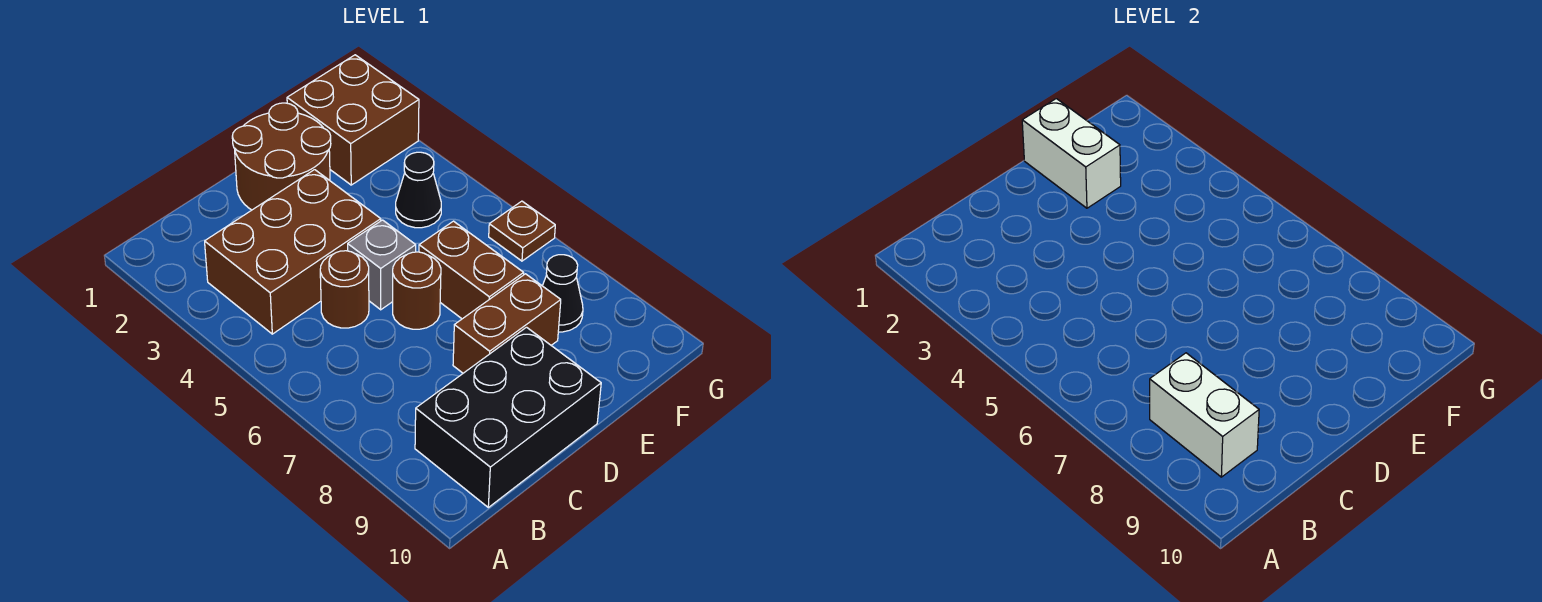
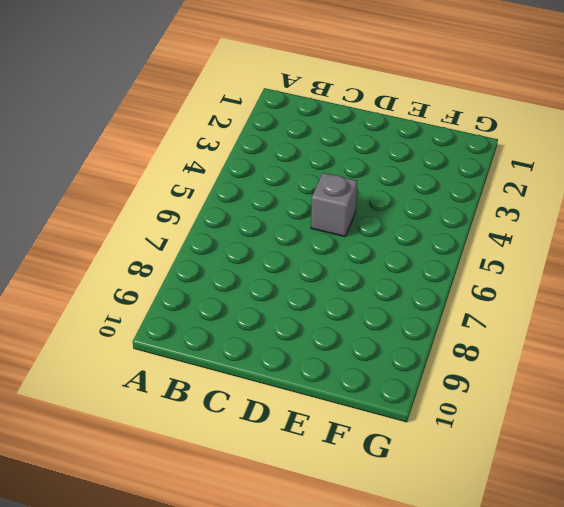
none -> brown 2x3 brick [205,170,381,334]
none -> black 2x3 brick [415,327,601,507]
none -> brown 1x1 round brick [320,251,369,328]

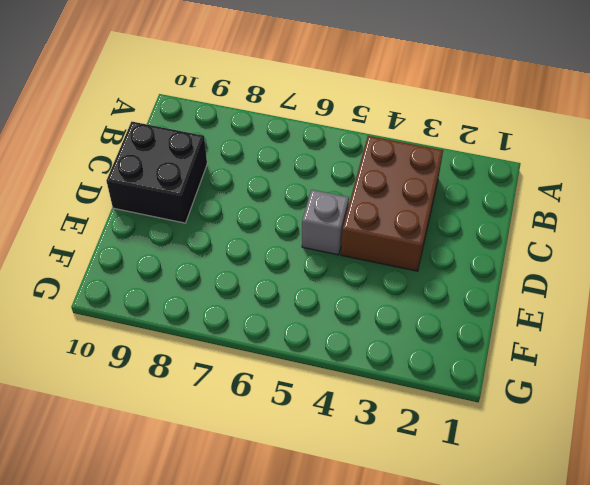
black 2x2 brick [106,122,207,223] -> black 2x3 brick [415,327,601,507]
none -> brown 1x1 round brick [320,251,369,328]
none -> brown 2x2 round brick [232,103,331,210]
none -> brown 1x1 round brick [393,252,441,329]

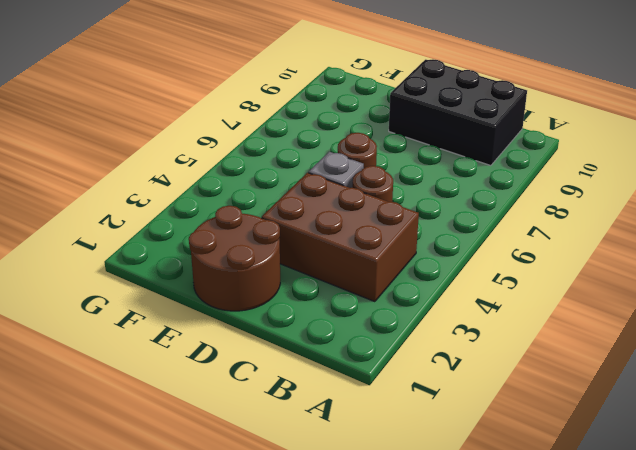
none -> brown 1x2 brick [453,274,561,373]
none -> brown 1x2 brick [419,221,524,319]
none -> brown 2x2 brick [287,55,419,185]

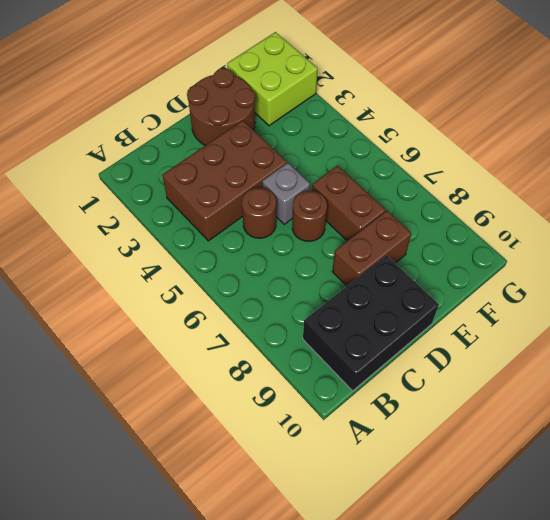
lime 2x2 brick [227,32,318,126] -> brown 2x2 brick [287,55,419,185]
none -> black 1x1 cone [396,152,441,228]
none -> black 1x1 cone [543,255,583,332]
none -> brown 1x1 plate [489,201,555,261]

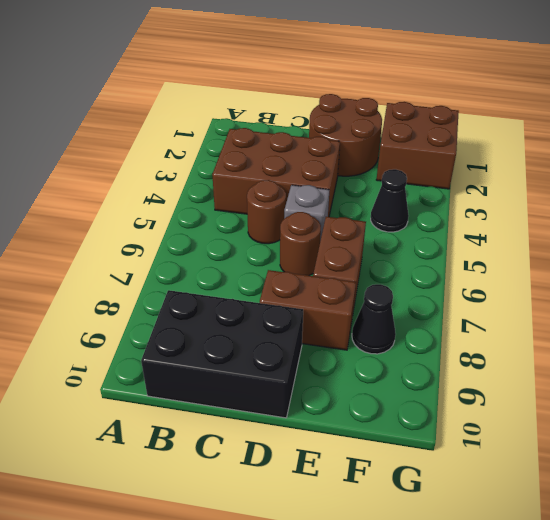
none -> brown 1x1 plate [489,201,555,261]
none -> white 1x2 brick [1150,353,1259,477]
none -> white 1x2 brick [1022,99,1121,208]

